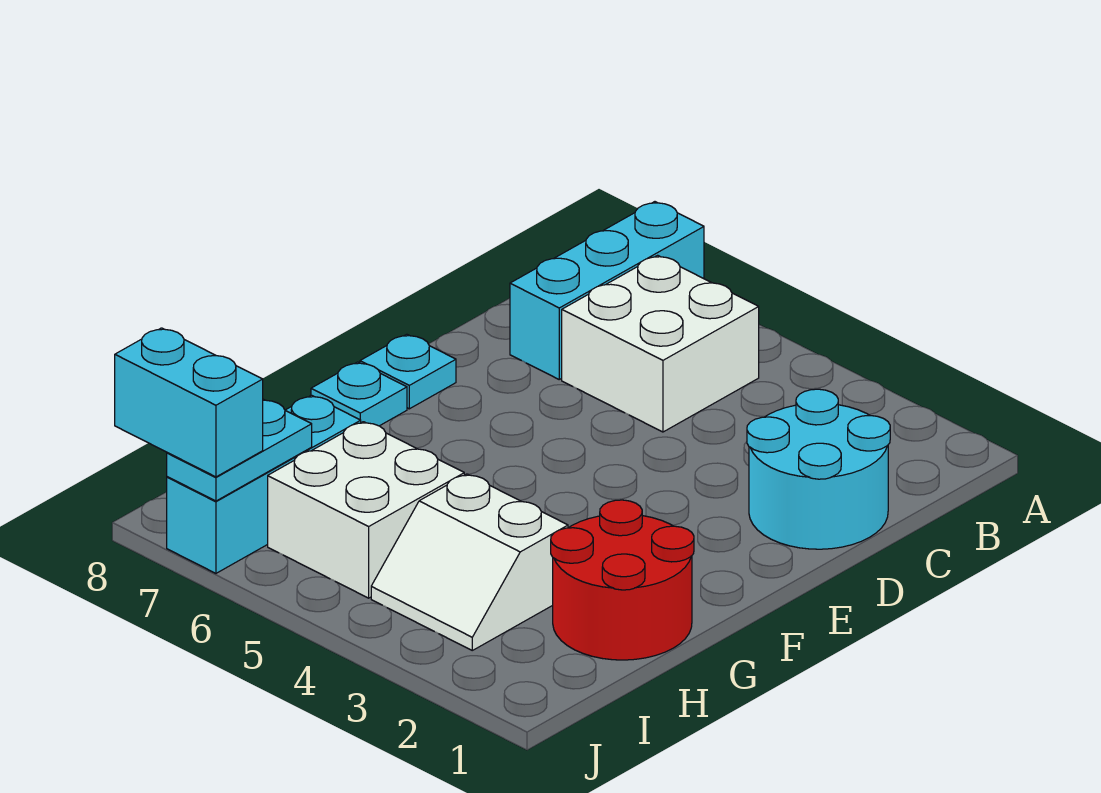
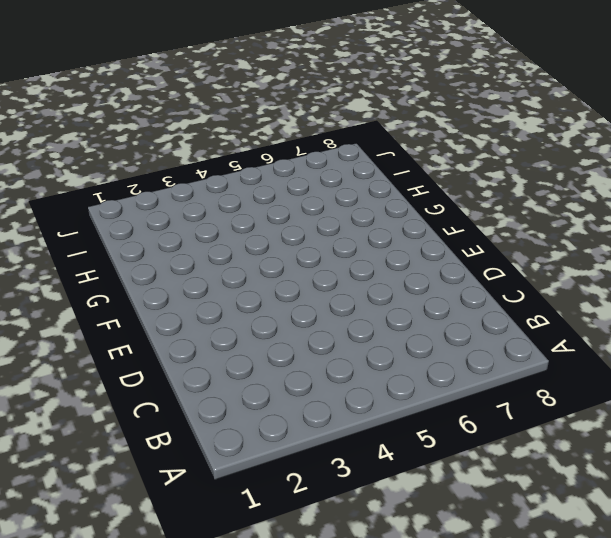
none -> cyan 1x3 brick [510,202,704,379]
none -> white 2x2 brick [562,255,759,432]

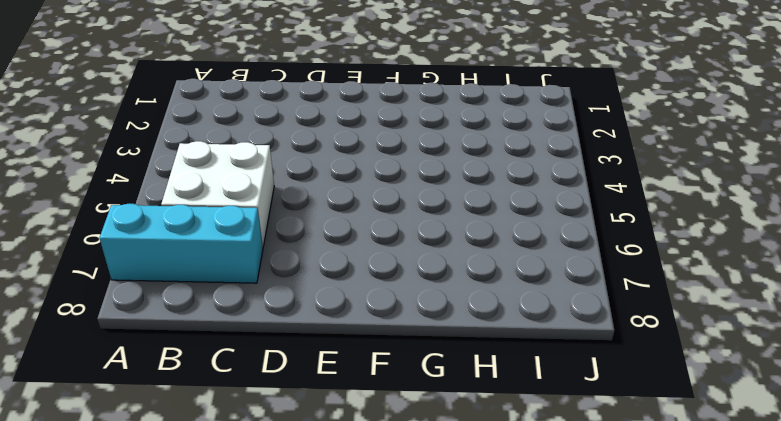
none -> cyan 2x2 round brick [747,389,890,549]
none -> cyan 1x1 plate [360,334,456,409]

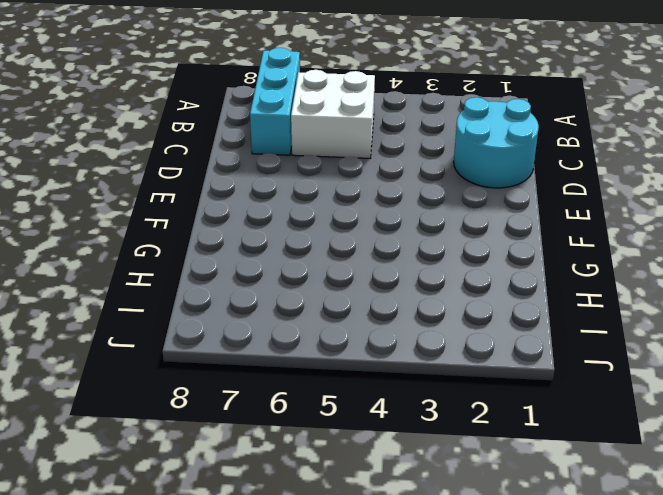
none -> cyan 1x1 plate [360,334,456,409]
none -> cyan 1x1 plate [311,362,407,426]

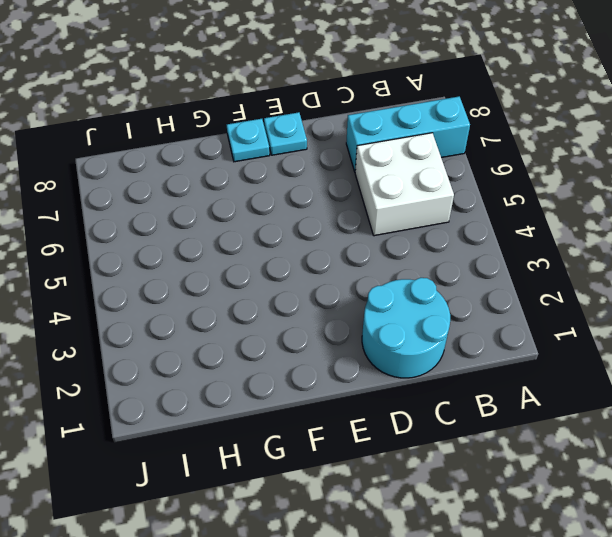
none -> red 2x2 round brick [551,500,694,660]
none -> white 2x2 slope [371,474,568,650]

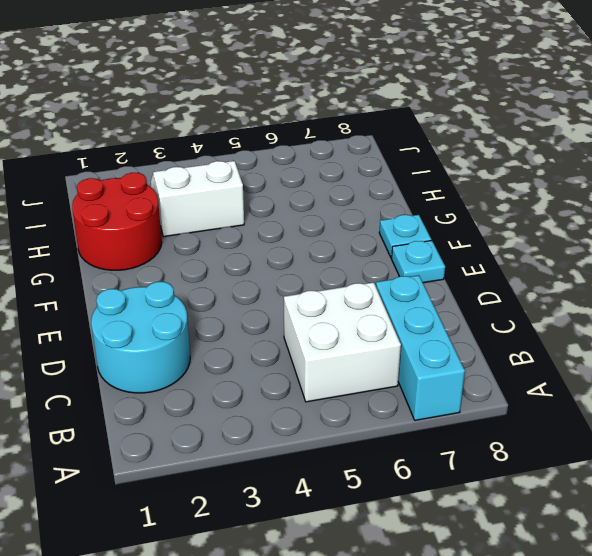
none -> white 2x2 brick [268,422,464,598]
none -> cyan 1x3 brick [167,395,361,573]

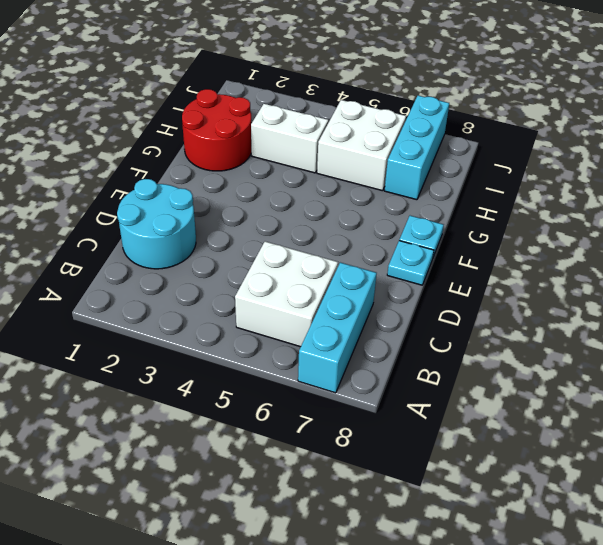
none -> cyan 1x2 plate [167,399,312,501]
none -> cyan 1x2 brick [115,328,263,477]

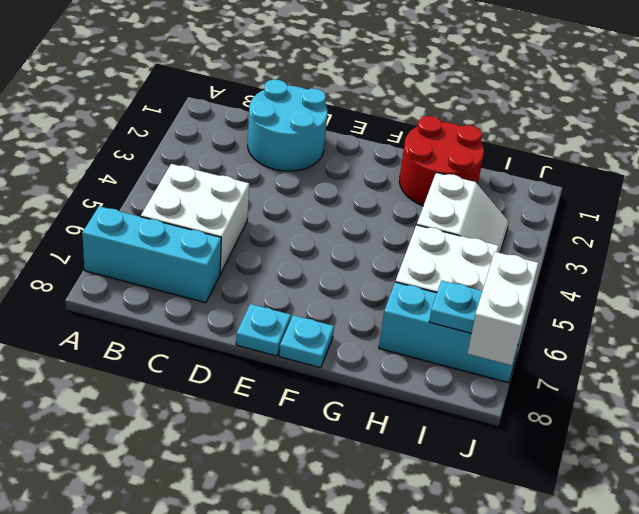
white 1x2 brick [467,252,539,365] -> cyan 1x2 brick [115,328,263,477]

